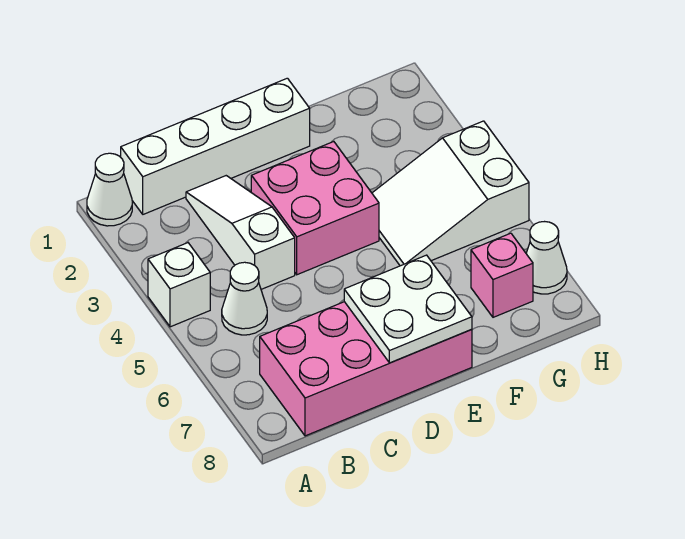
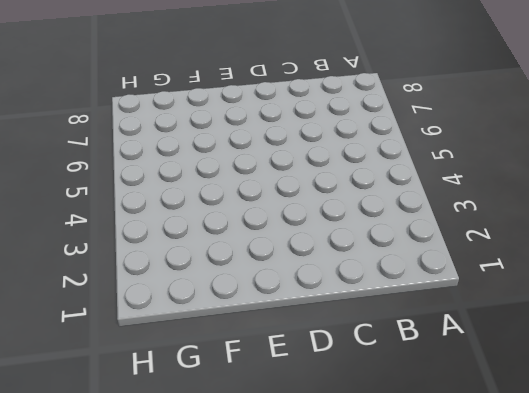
none -> white 1x1 cone [87,153,132,226]
none -> white 1x1 brick [148,243,210,327]

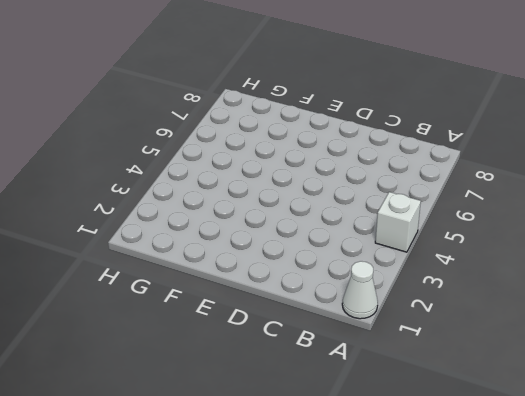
none -> white 1x4 brick [121,78,310,214]
none -> white 1x1 cone [222,262,267,335]

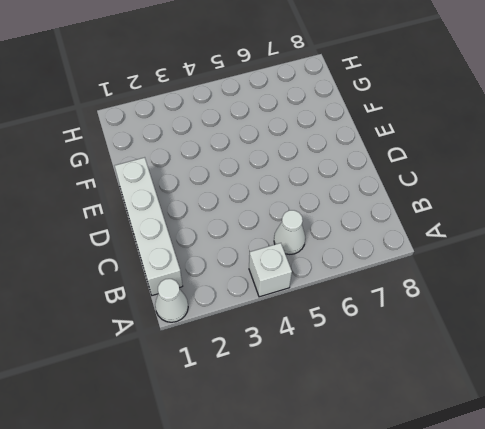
none -> pink 2x4 brick [260,302,472,436]
none -> white 1x3 slope [186,176,295,289]

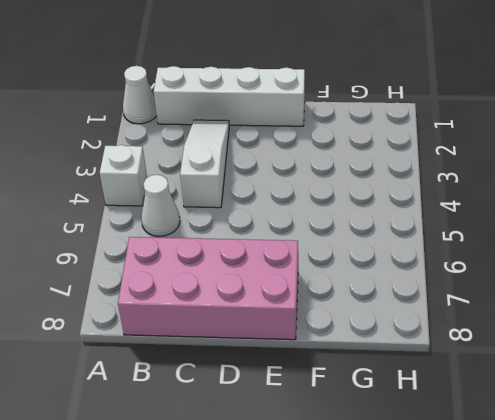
none -> pink 2x2 brick [251,142,379,275]
none -> white 2x3 slope [372,121,529,266]

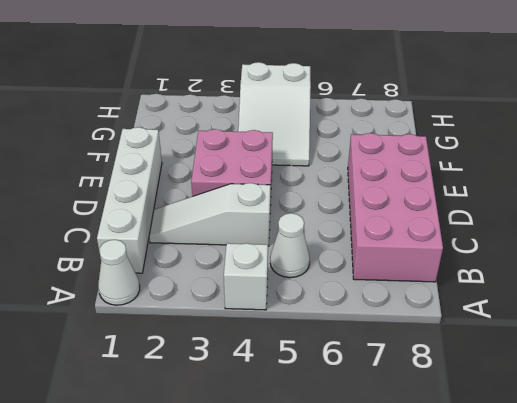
none -> pink 1x1 brick [471,233,533,317]
none -> white 1x1 cone [526,222,567,294]

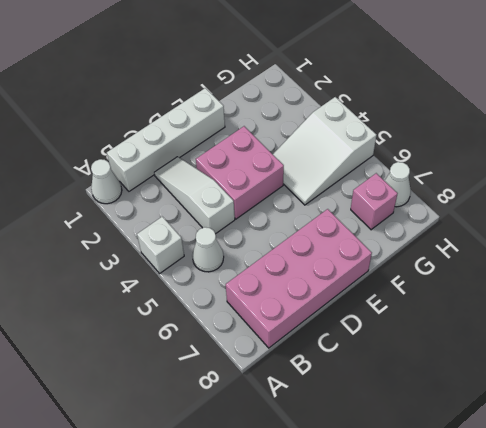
none -> white 2x2 plate [344,255,472,363]

